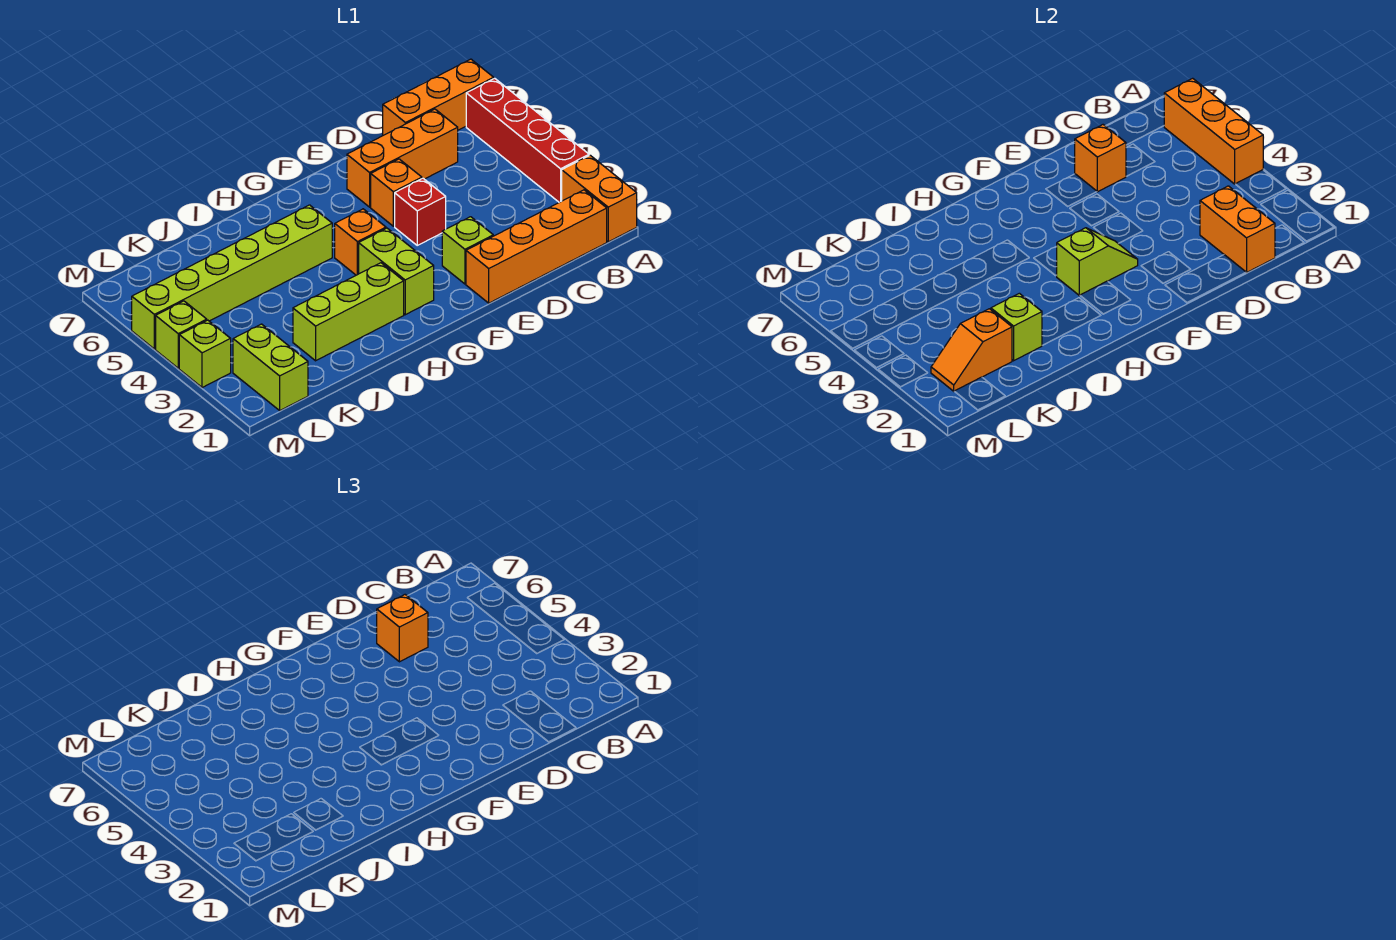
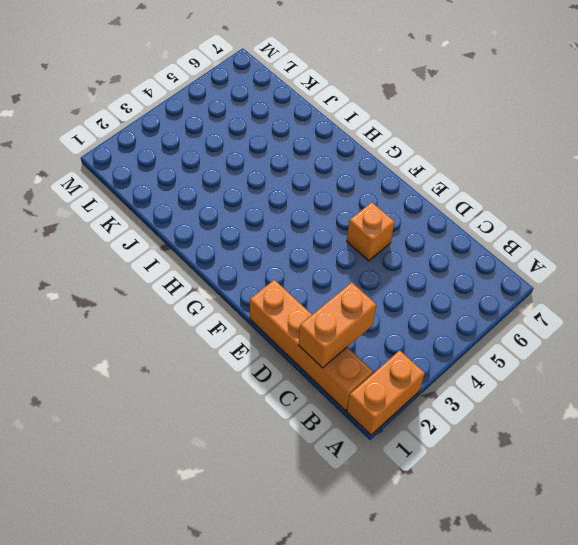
none -> red 1x4 brick [466,78,589,202]
none -> orange 1x3 brick [383,59,494,135]
none -> orange 1x3 brick [347,109,458,207]

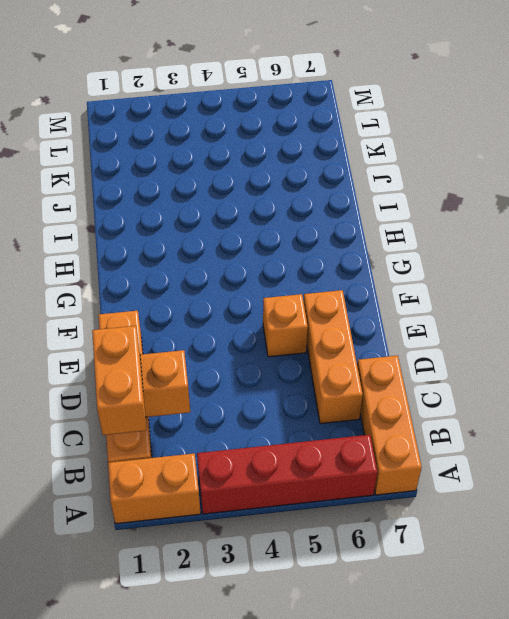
orange 1x2 brick [92,326,146,435] -> none
none -> lime 1x1 brick [442,217,493,284]
none -> red 1x1 brick [395,178,446,245]
none -> lime 1x2 brick [359,228,434,315]

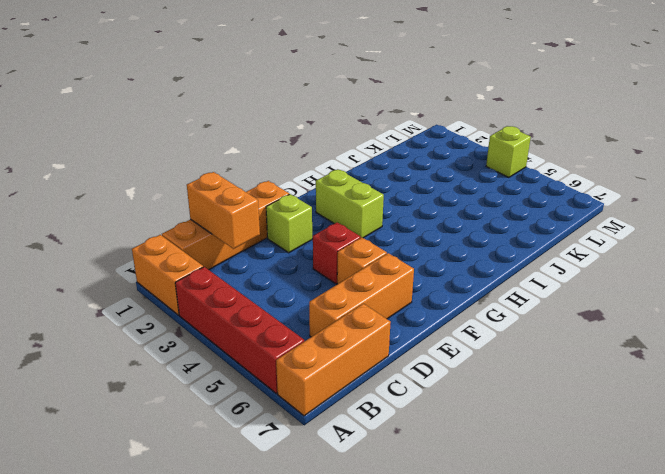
none -> orange 1x1 brick [335,209,386,275]
none -> lime 1x3 brick [293,263,404,361]
none -> lime 1x6 brick [132,205,332,349]

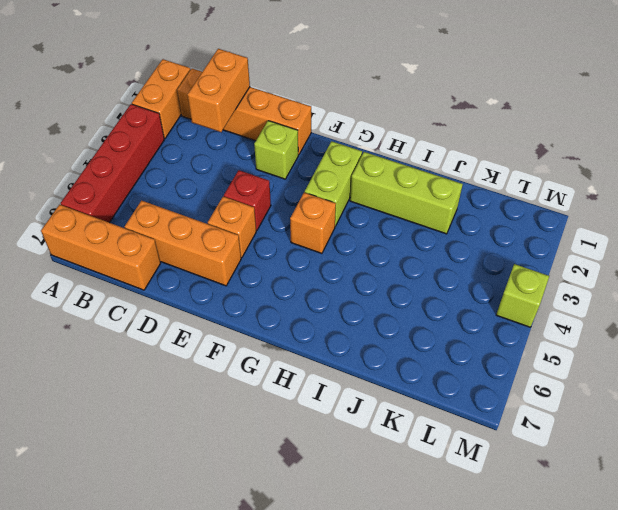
none -> lime 1x6 brick [132,205,332,349]
none -> lime 1x2 brick [233,324,308,410]
none -> lime 1x1 brick [179,320,231,388]

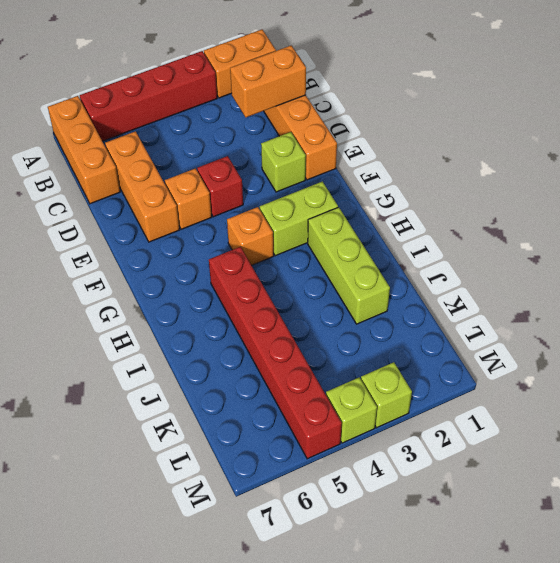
red 1x6 brick [209,247,342,459] -> lime 1x6 brick [132,205,332,349]
none -> lime 1x2 brick [233,324,308,410]
none -> orange 1x3 brick [1164,78,1263,184]
none -> orange 1x1 brick [1075,125,1126,192]

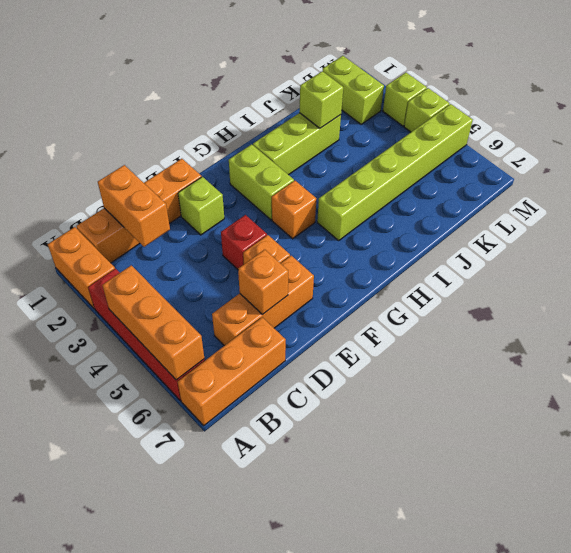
none -> lime 1x2 slope [1057,228,1138,295]
none -> orange 1x2 slope [931,309,1012,391]
none -> orange 1x1 brick [377,595,428,662]

